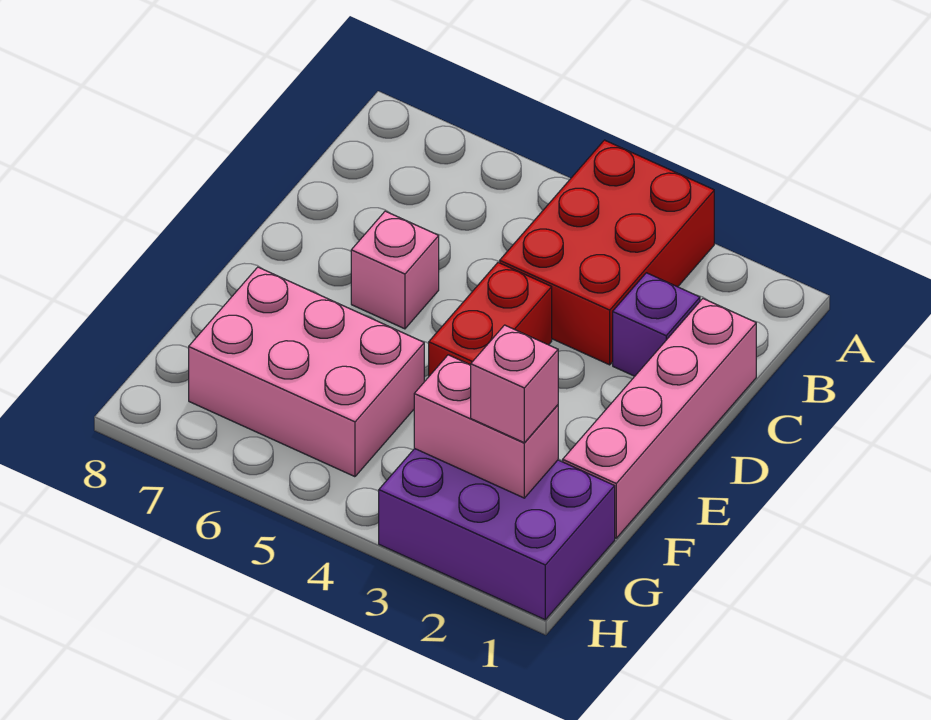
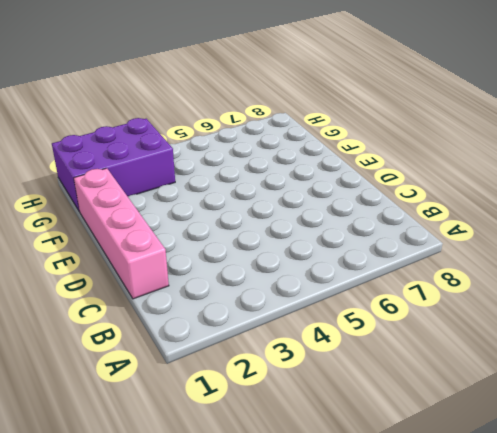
none -> red 2x3 brick [500,140,714,365]
none -> purple 1x1 brick [613,273,700,376]

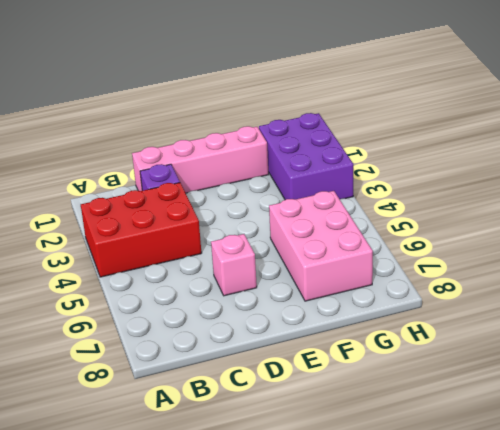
none -> red 1x2 brick [429,263,552,376]
none -> pink 1x2 brick [414,355,558,498]

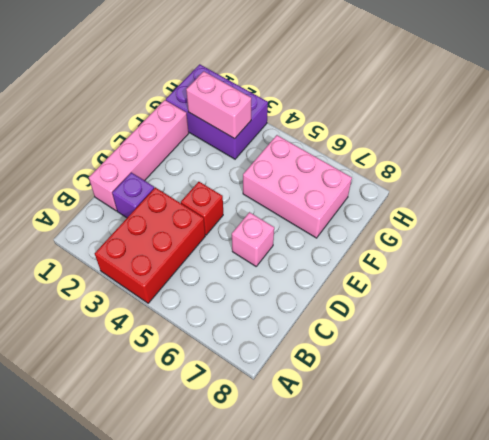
red 1x1 brick [181,182,223,235] -> red 1x2 brick [429,263,552,376]
none -> pink 1x1 brick [471,325,558,443]

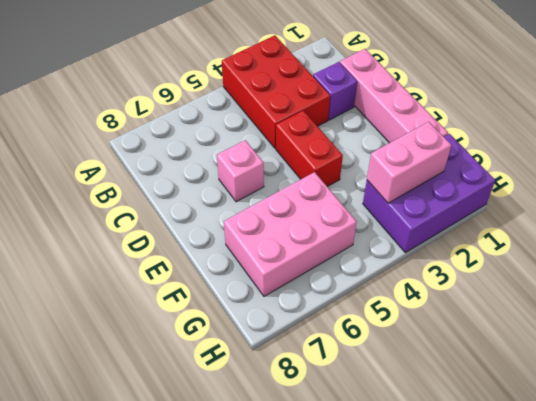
none -> pink 1x1 brick [471,325,558,443]

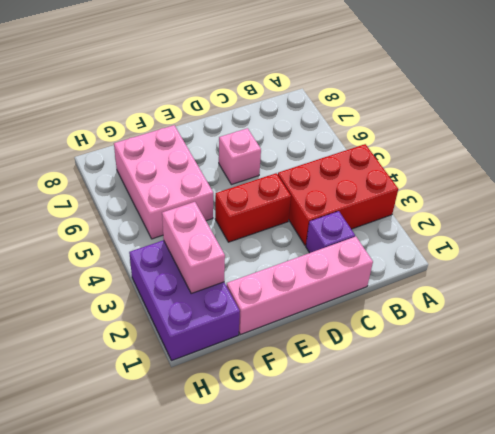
none -> pink 1x1 brick [471,325,558,443]

